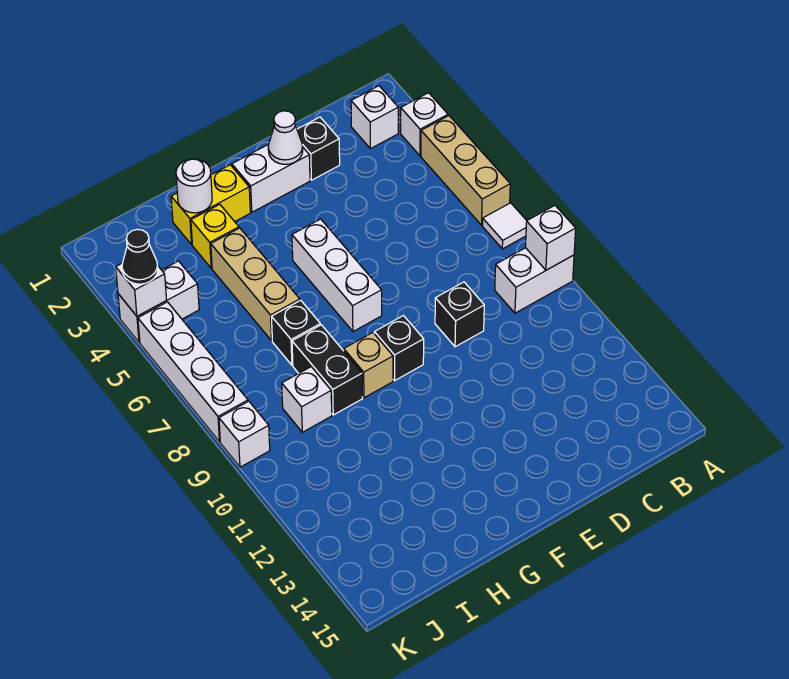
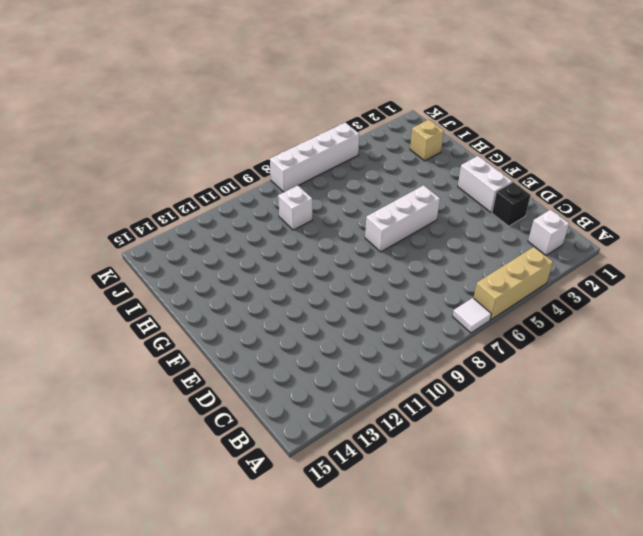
tan 1x1 brick [410,120,444,161] -> tan 1x1 brick moved to [344,333,393,398]
none -> white 1x1 brick [401,93,448,156]
none -> white 1x2 brick [495,248,574,313]
none -> black 1x1 brick [435,282,484,347]

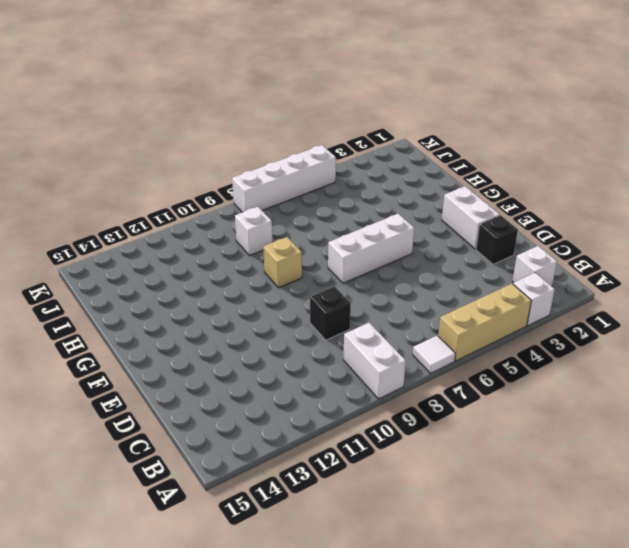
none -> black 1x1 brick [374,316,424,381]
none -> yellow 1x2 brick [171,165,250,244]
none -> yellow 1x1 brick [191,204,239,268]

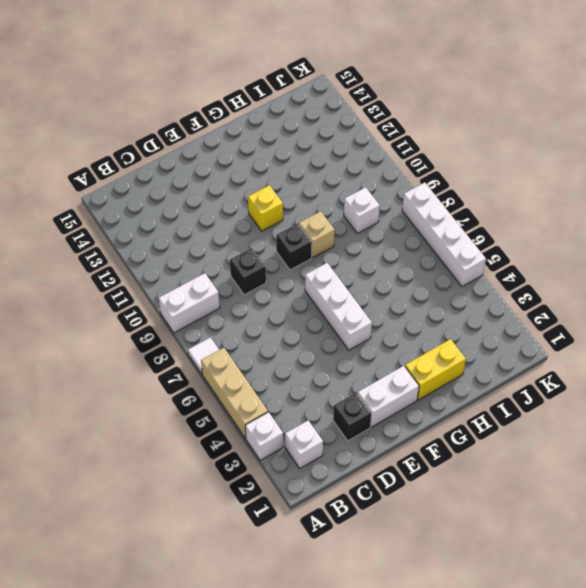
yellow 1x1 brick [248,185,283,231] -> yellow 1x1 brick moved to [191,204,239,268]
none -> tan 1x3 brick [211,228,300,341]
none -> black 1x1 brick [272,300,320,365]
none -> black 1x2 brick [292,325,363,415]

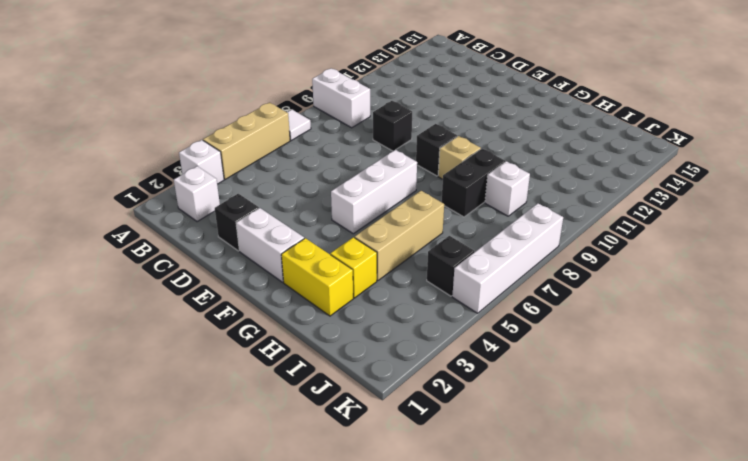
black 1x1 brick [427,236,474,296] -> black 1x1 brick moved to [272,300,320,365]
none -> white 1x2 brick [118,261,199,342]
none -> white 1x1 brick [219,401,270,467]
none -> white 1x1 brick [525,205,576,270]

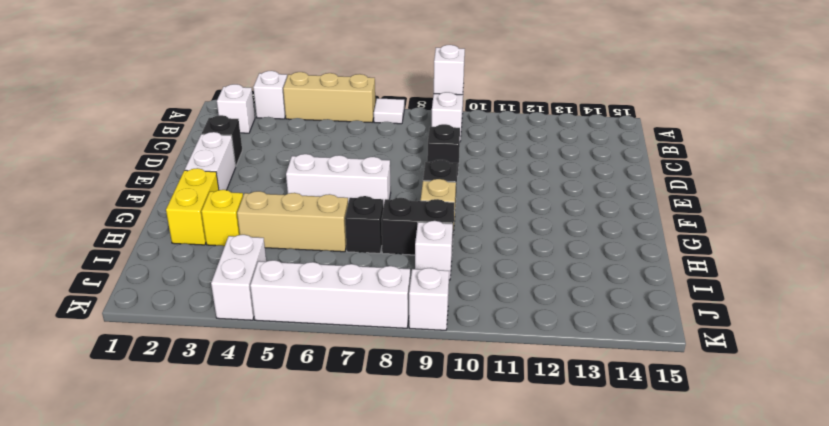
none -> white 1x1 cone [268,111,303,164]
none -> white 1x1 round brick [176,159,212,213]
none -> white 1x1 brick [116,264,167,316]

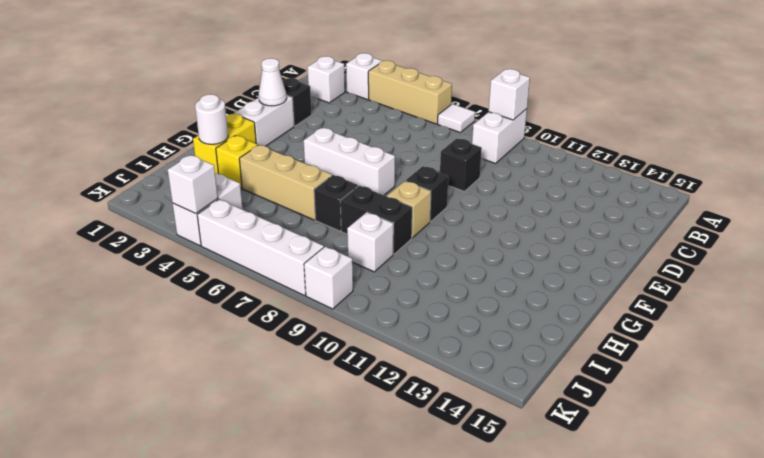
none -> black 1x1 cone [122,229,158,284]

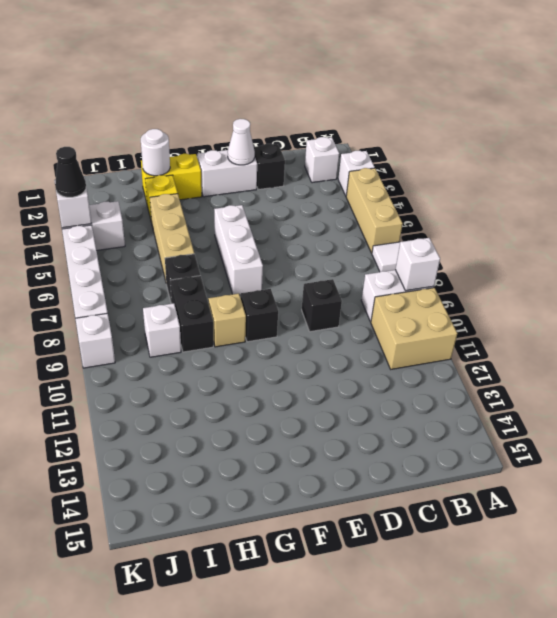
tan 2x2 brick [371,288,457,369] -> none

